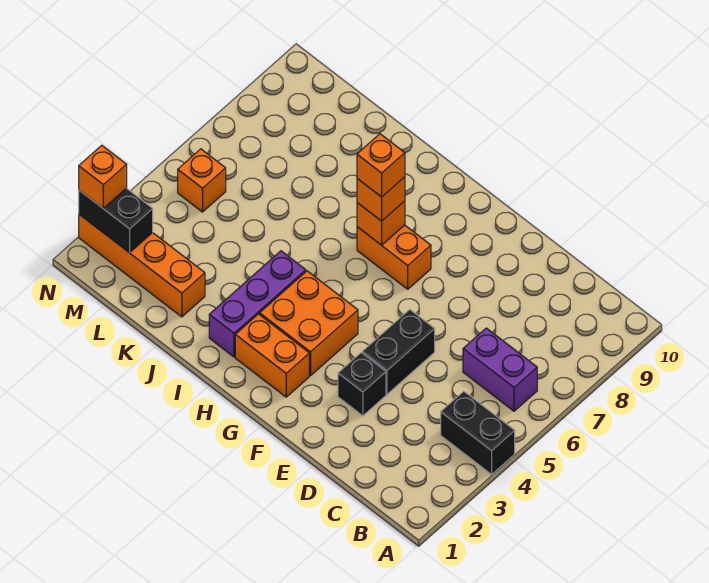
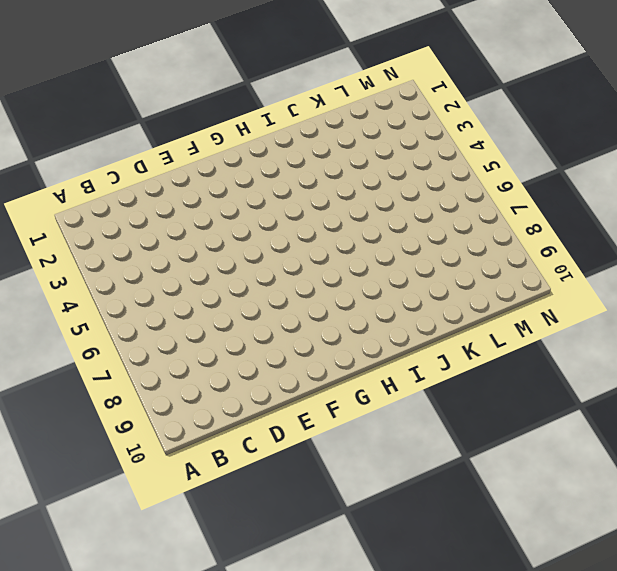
none -> black 1x2 brick [441,391,515,474]
none -> purple 1x2 brick [463,328,537,411]
none -> black 1x1 brick [338,353,386,416]

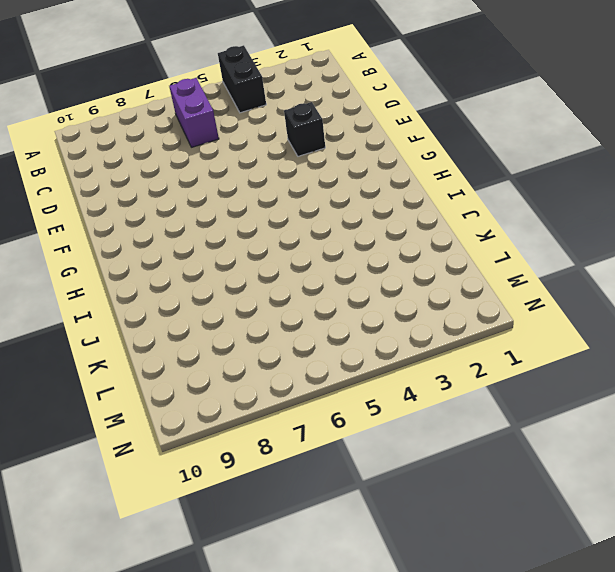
none -> black 1x2 brick [362,310,435,394]
none -> orange 1x2 brick [235,314,309,397]
none -> orange 2x2 brick [260,271,358,376]

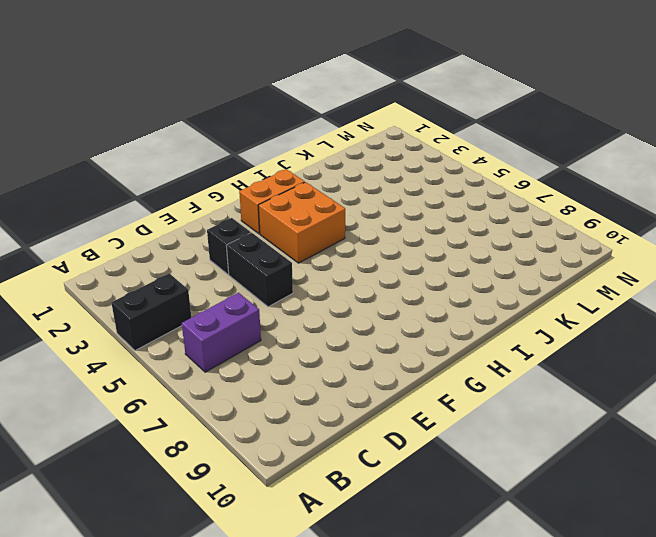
none -> orange 1x2 brick [357,225,431,289]
none -> purple 1x3 brick [209,251,306,357]
none -> orange 1x4 brick [79,214,205,317]

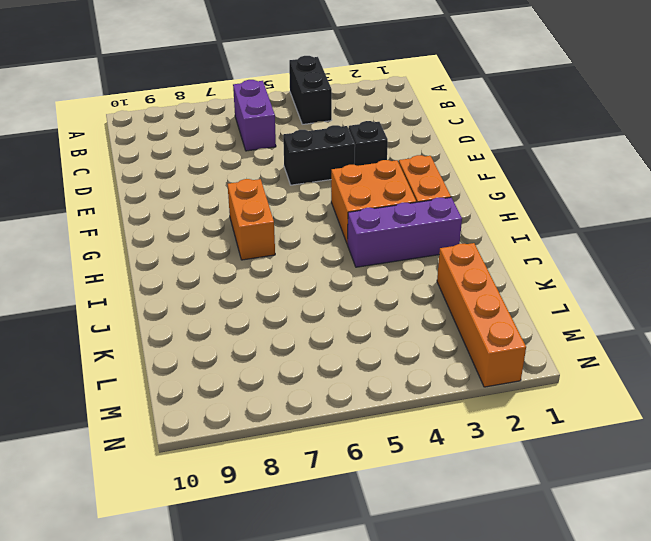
none -> orange 1x1 brick [178,149,226,212]
none -> orange 1x1 brick [357,201,405,245]
none -> black 1x2 brick [79,188,153,253]

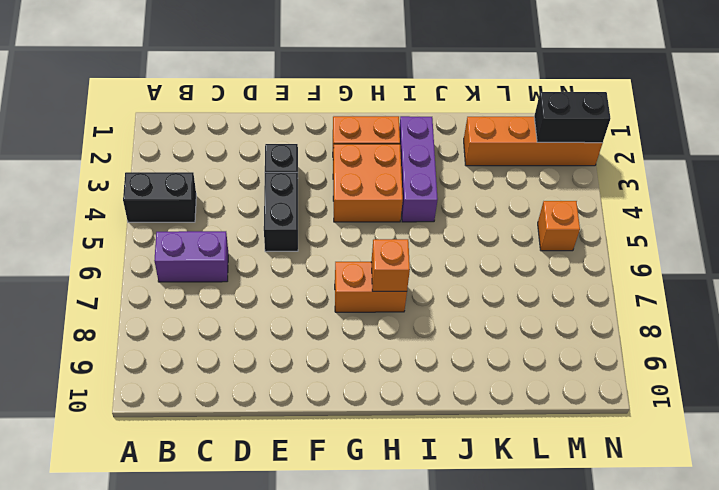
none -> orange 1x1 brick [357,177,405,221]
none -> orange 1x1 brick [79,145,127,208]
none -> orange 1x1 brick [357,134,405,197]

